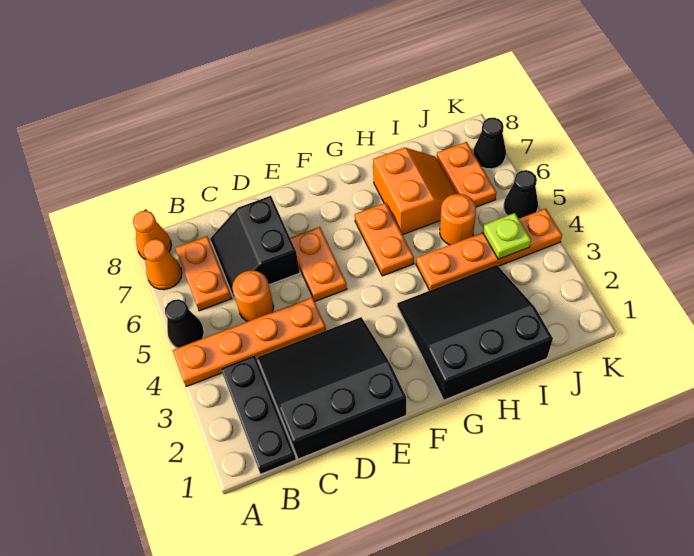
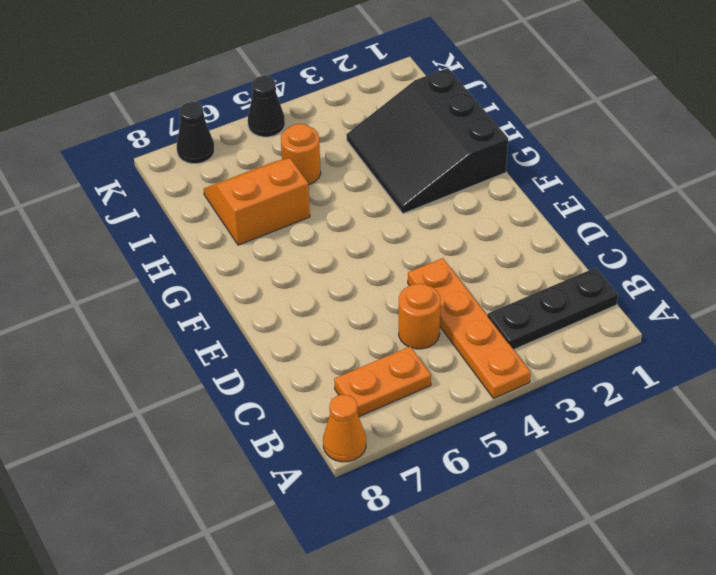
none -> black 1x1 cone [165,299,204,348]
none -> orange 1x1 cone [143,239,182,290]
none -> black 3x3 slope [258,317,406,459]

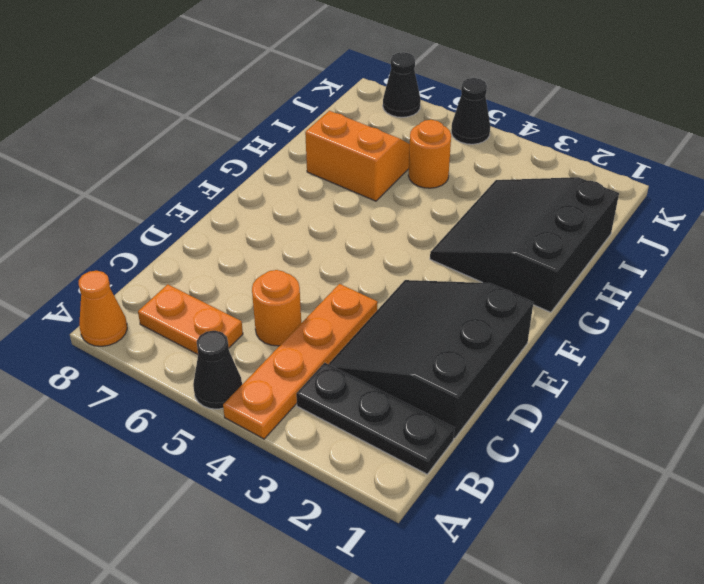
none -> orange 1x1 cone [143,239,182,290]
none -> black 2x2 slope [210,196,300,298]
none -> orange 1x2 plate [290,227,347,301]

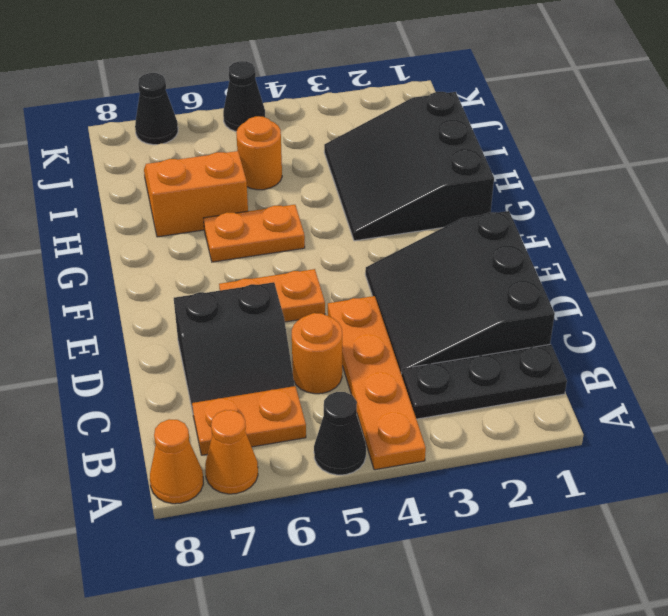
none -> orange 1x4 plate [416,209,562,291]
none -> orange 1x2 plate [437,142,497,207]
none -> lime 1x1 plate [483,213,531,259]

